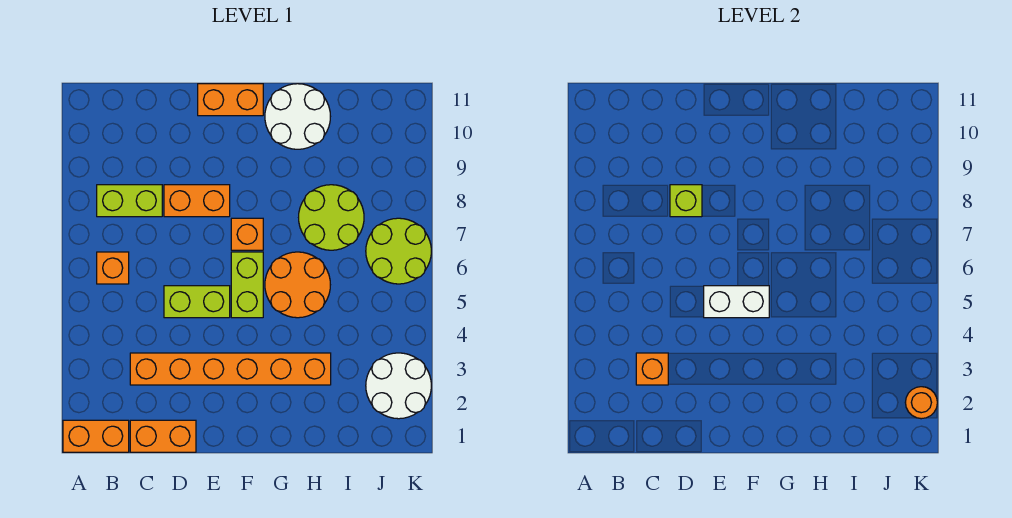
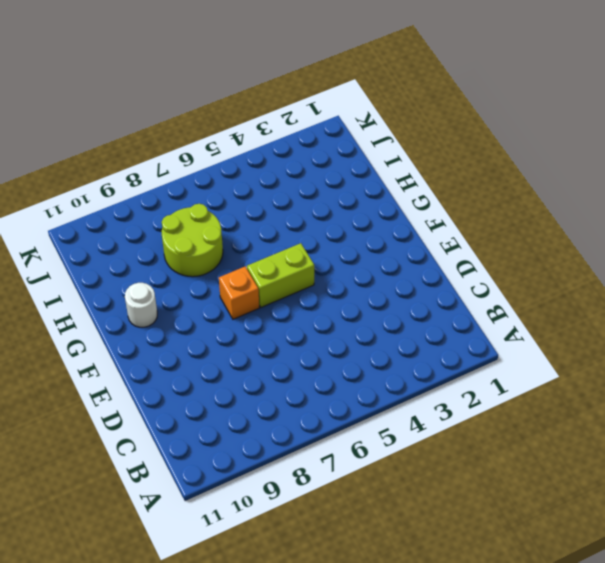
white 1x1 round brick [125,283,157,327] -> white 2x2 round brick [265,84,330,149]
none -> orange 1x2 brick [63,420,129,452]
none -> orange 1x1 brick [97,252,129,284]
none -> lime 1x2 brick [97,185,162,217]

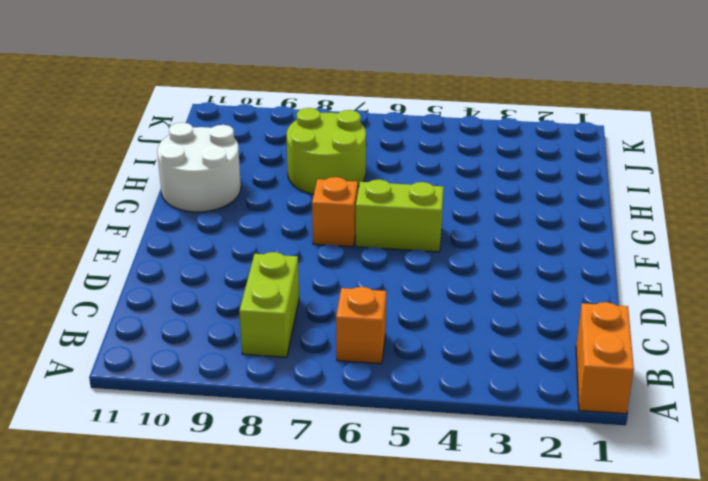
none -> orange 1x2 brick [130,420,196,452]
none -> orange 1x6 brick [130,353,331,385]
none -> lime 1x2 brick [164,286,230,318]

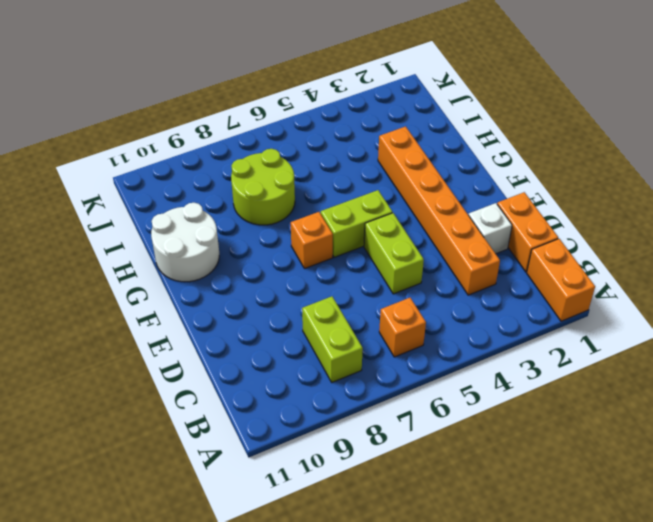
white 1x1 brick [469,203,512,254] -> none
none -> orange 1x2 brick [164,185,230,217]
none -> orange 1x2 brick [198,84,263,116]
none -> orange 2x2 round brick [265,252,330,318]

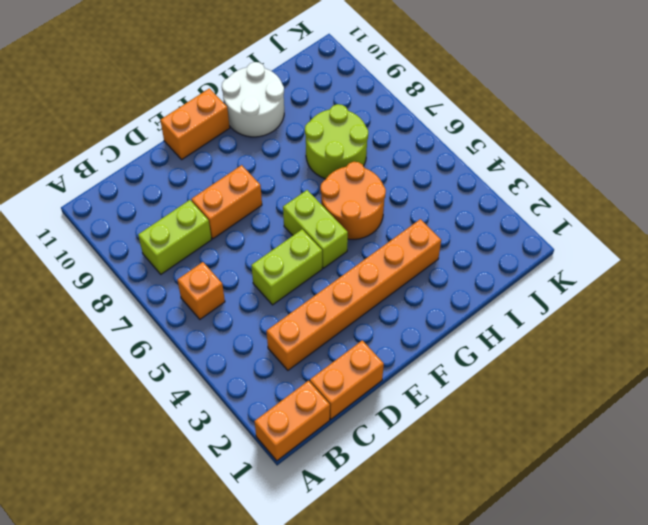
none -> orange 1x1 brick [231,218,263,250]
none -> white 2x2 round brick [366,353,431,419]
none -> lime 2x2 round brick [366,218,431,284]

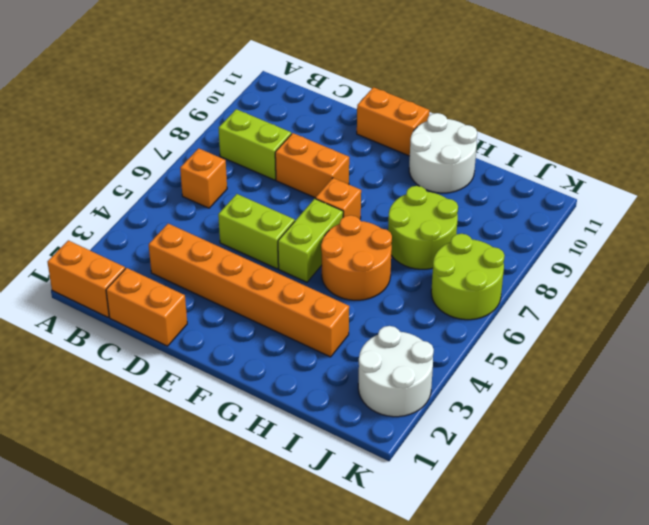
none -> orange 1x1 brick [636,353,668,385]
none -> lime 1x1 brick [670,185,702,217]
none -> white 1x2 brick [704,286,769,318]

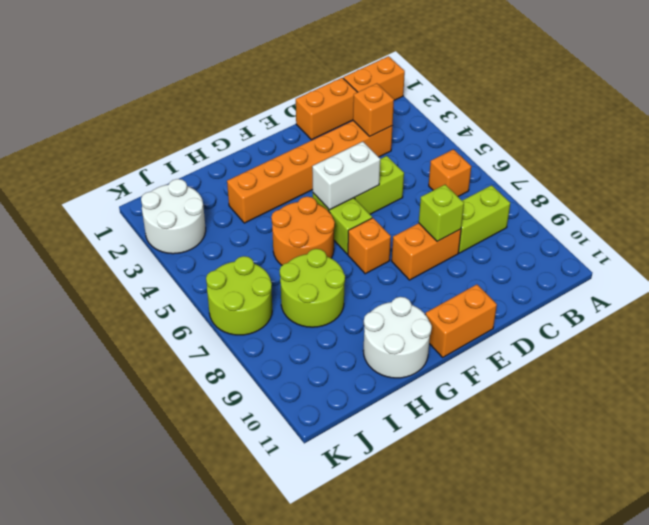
none -> orange 1x1 round brick [905,387,937,419]

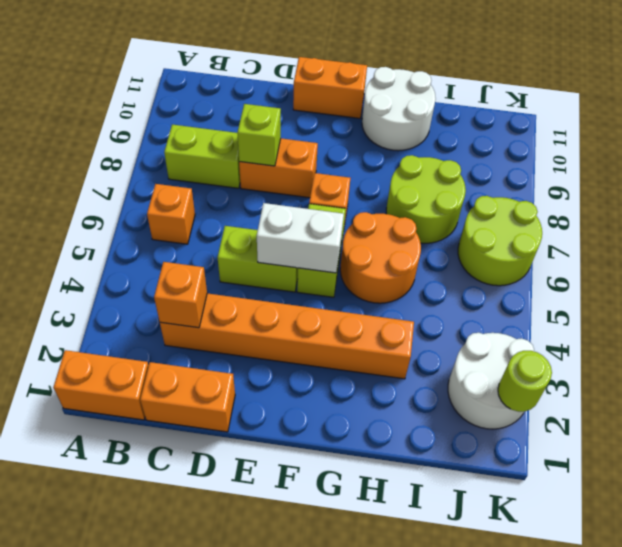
lime 1x1 round brick [498,351,552,412] -> orange 1x1 round brick [905,387,937,419]

